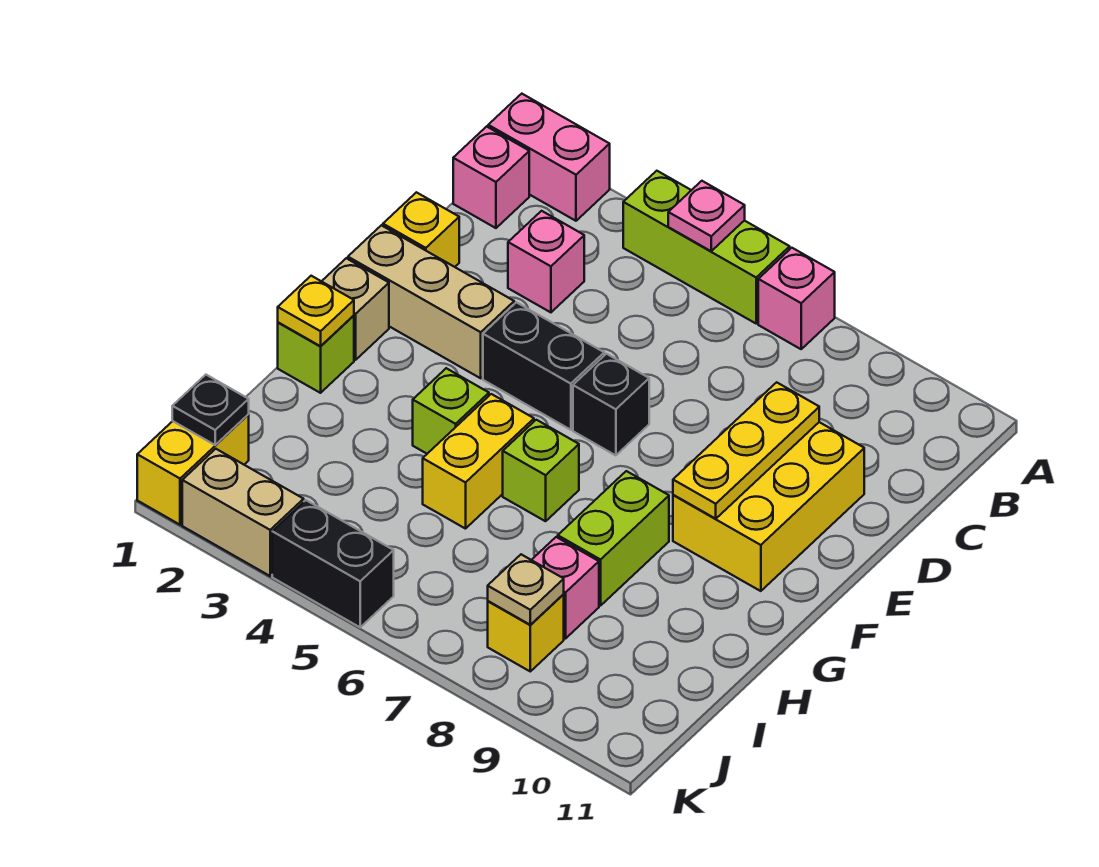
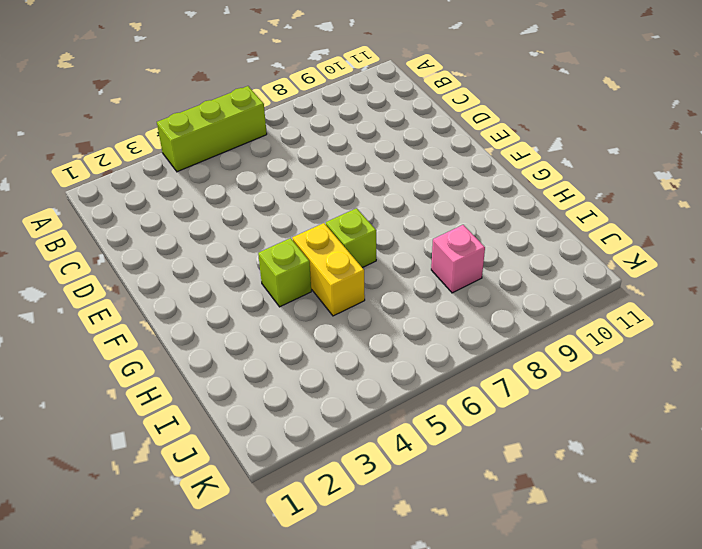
none -> pink 1x2 brick [488,94,610,221]
none -> pink 1x1 brick [758,248,835,349]
none -> pink 1x1 brick [453,126,529,228]

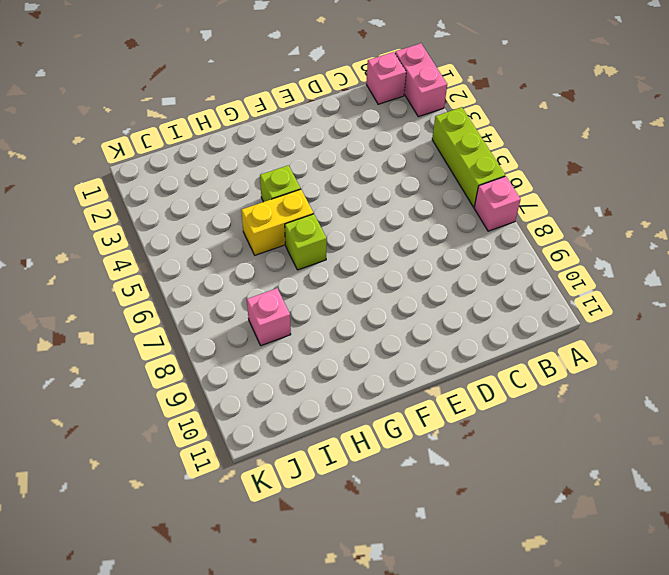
none -> pink 1x1 brick [508,211,584,312]
none -> yellow 1x1 brick [383,192,459,267]
none -> yellow 2x3 brick [673,422,864,591]

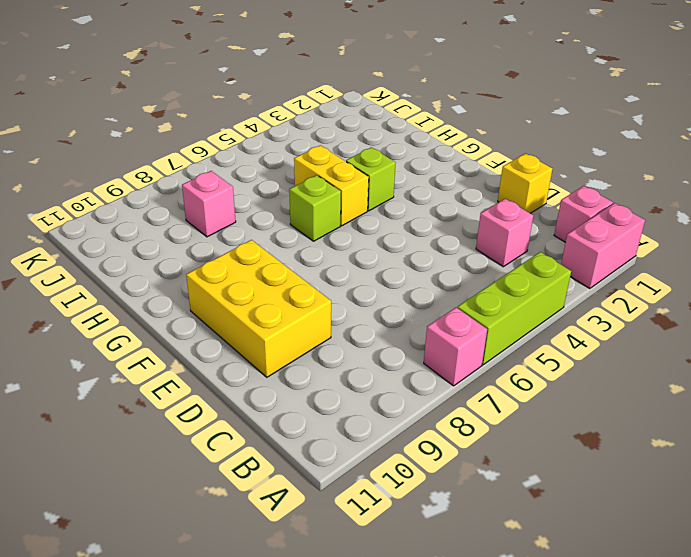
none -> tan 1x3 brick [348,225,514,378]
none -> black 1x2 brick [483,302,604,430]
none -> black 1x1 brick [573,354,649,455]

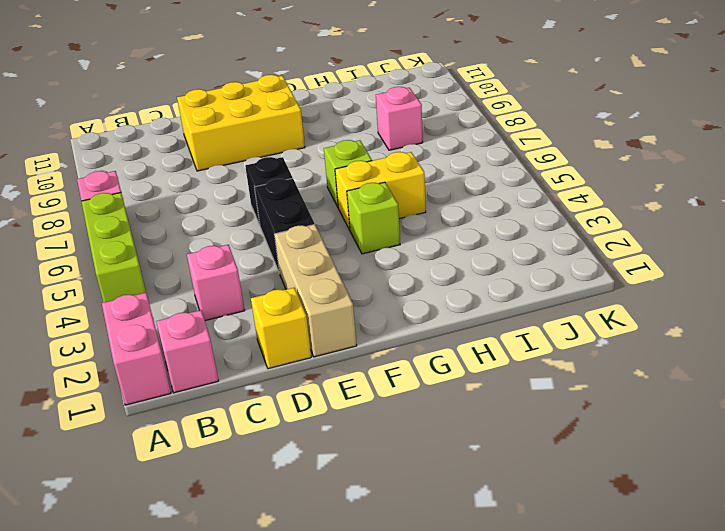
none -> tan 1x1 brick [322,258,389,360]
none -> lime 1x1 brick [278,316,354,393]
none -> lime 1x2 brick [558,471,669,606]

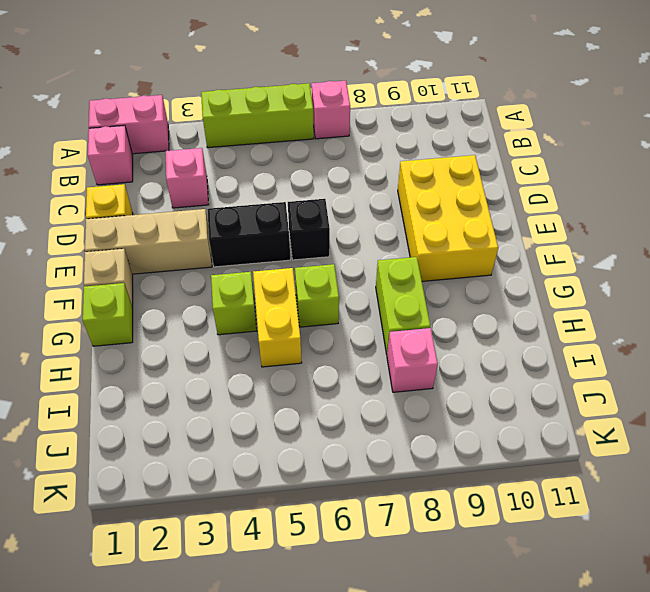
none -> yellow 1x2 brick [137,415,249,525]
none -> yellow 1x1 brick [488,594,564,671]
none -> tan 1x2 brick [182,449,304,576]

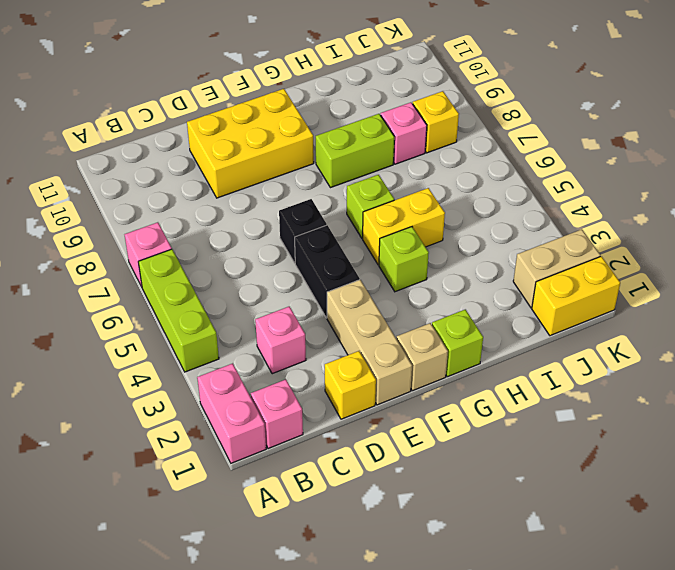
tan 1x2 brick [513,229,600,308] -> tan 1x2 brick turned to [182,449,304,576]
none -> black 1x2 brick [272,500,394,627]
none -> pink 1x1 plate [668,181,745,251]
none -> yellow 1x3 plate [673,382,819,519]

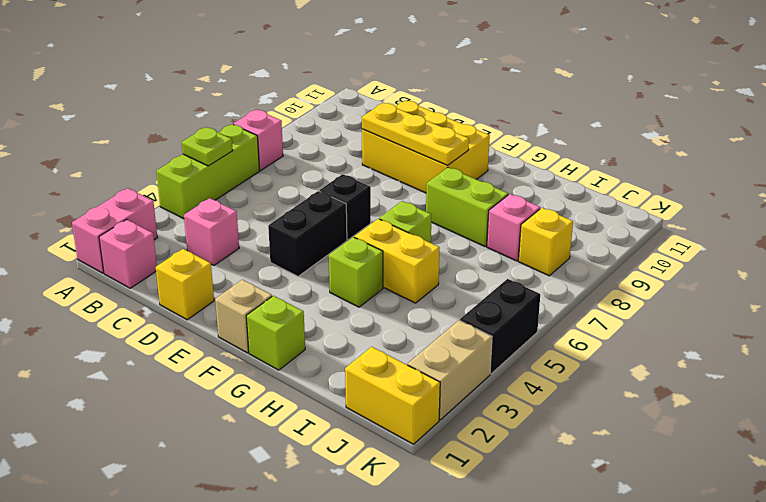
lime 1x1 plate [182,127,233,166] -> pink 1x1 plate [668,181,745,251]
none -> tan 1x3 brick [348,225,514,378]
none -> yellow 1x1 plate [278,276,354,346]
none -> black 1x1 plate [172,375,249,445]

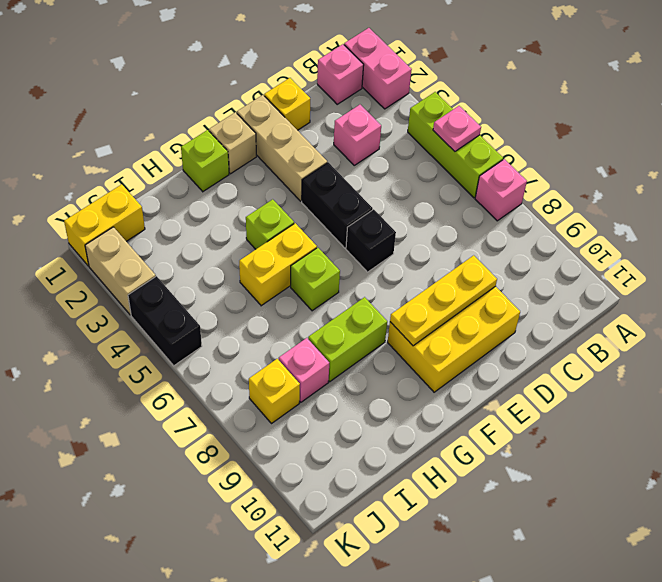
none -> yellow 1x1 plate [278,276,354,346]
none -> black 1x1 plate [172,375,249,445]
none -> tan 1x1 plate [488,554,564,625]

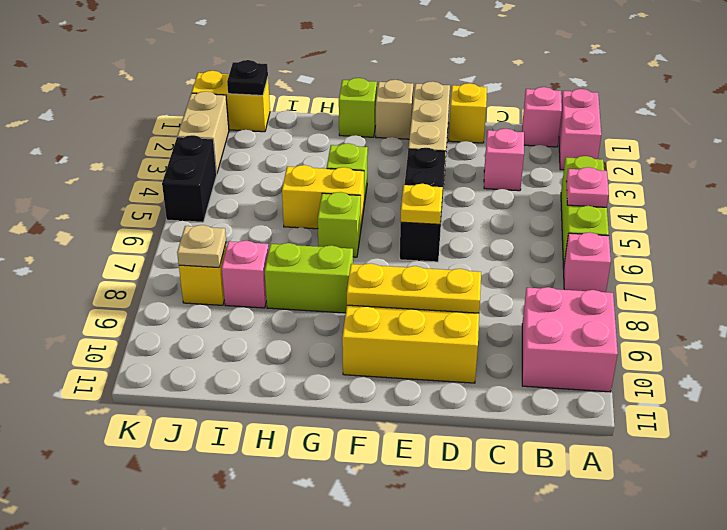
pink 2x2 brick [522,287,618,392] -> none
yellow 1x1 plate [401,184,443,224] -> yellow 1x1 plate moved to [278,276,354,346]

